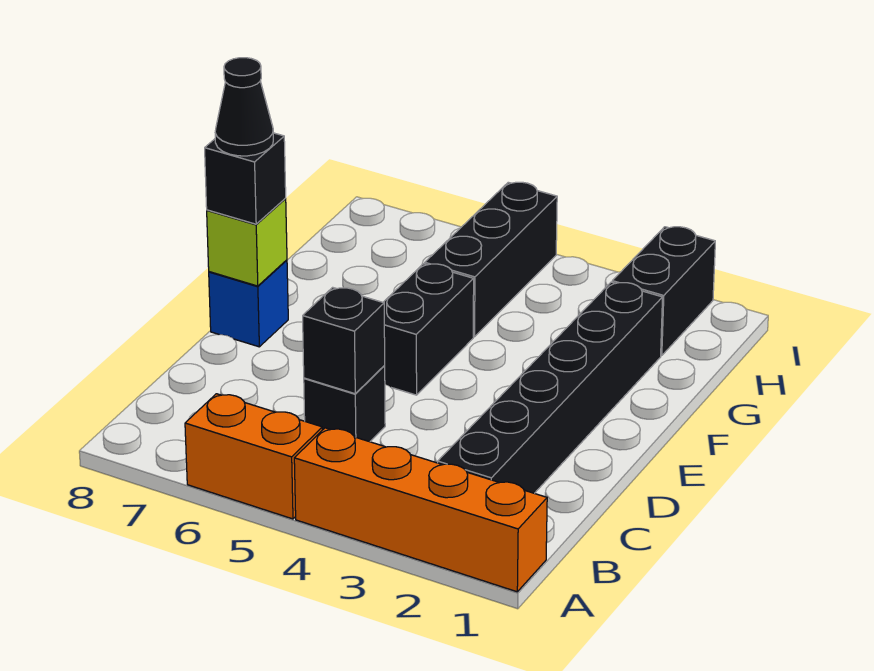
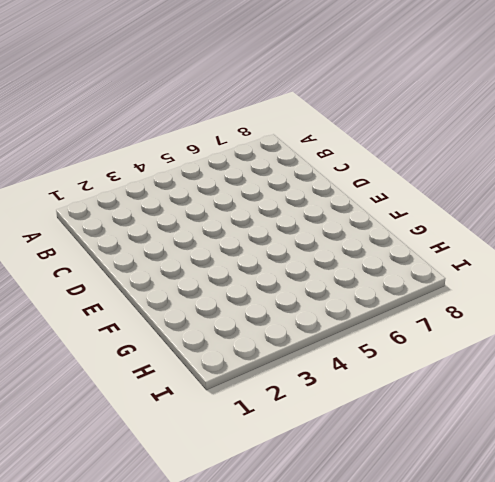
none -> orange 1x4 brick [294,428,547,592]
none -> orange 1x2 brick [185,394,322,519]
none -> black 1x6 brick [438,282,663,493]

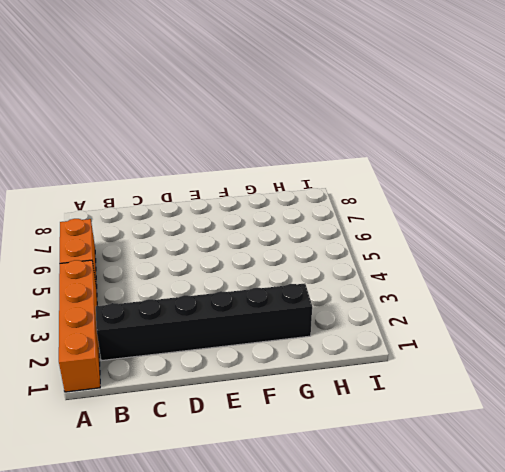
none -> black 1x1 brick [304,366,385,442]
none -> black 1x2 brick [383,264,474,395]
none -> blue 1x1 brick [209,260,288,347]

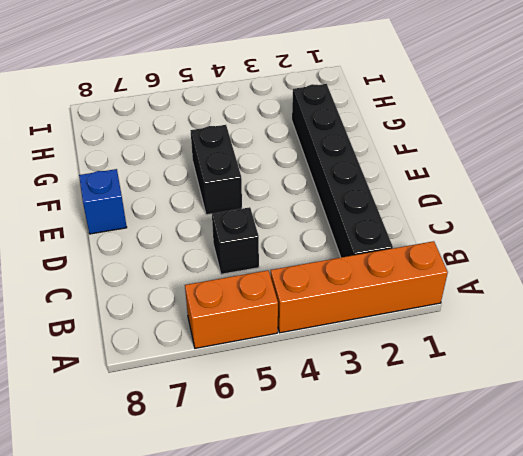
none -> black 1x3 brick [425,182,557,337]
none -> black 1x2 brick [612,227,715,356]
none -> black 1x1 brick [303,287,385,394]

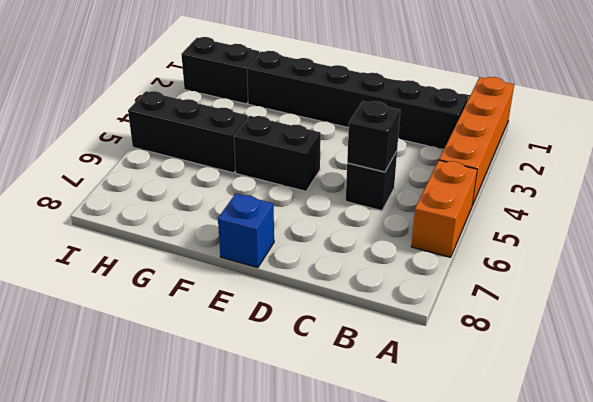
none -> lime 1x1 brick [207,199,287,286]
none -> black 1x1 brick [205,133,286,224]
none -> black 1x1 cone [215,58,273,156]

